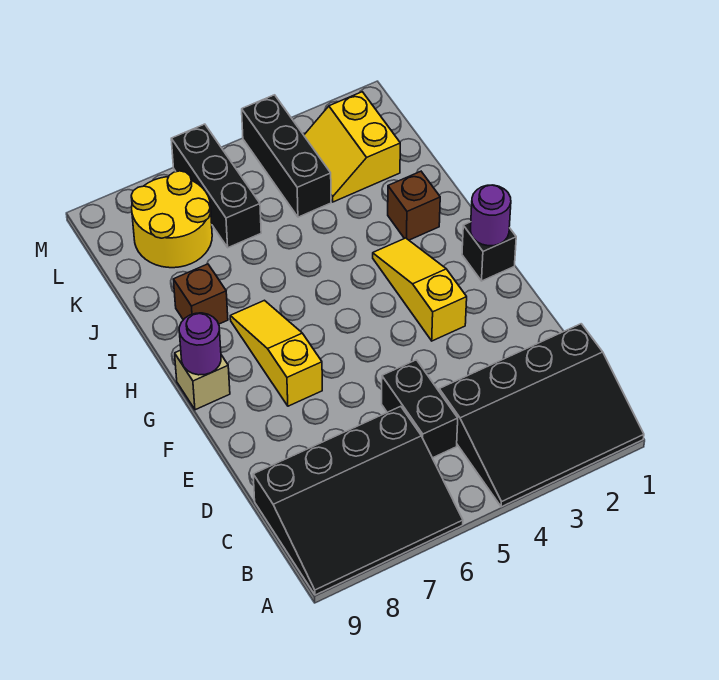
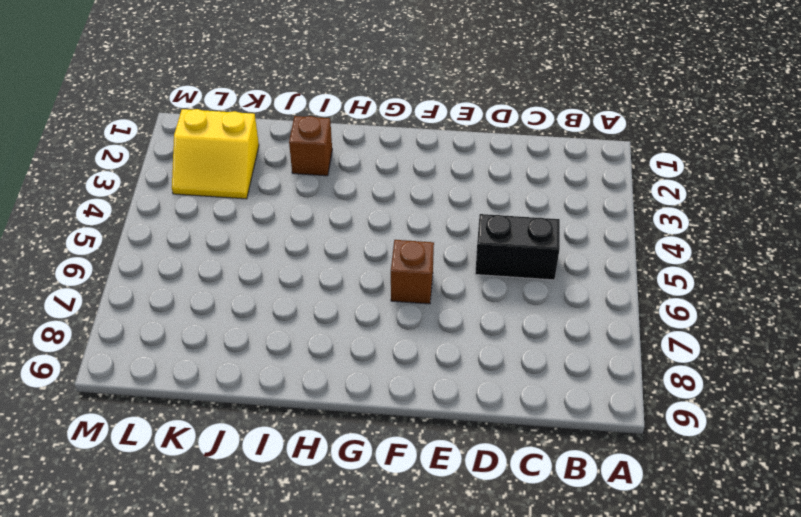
brown 1x1 brick [391,240,434,304] -> brown 1x1 brick moved to [173,264,228,324]
none -> black 3x4 slope [439,324,644,507]
none -> black 3x4 slope [253,406,463,595]
none -> yellow 1x3 slope [373,238,467,341]

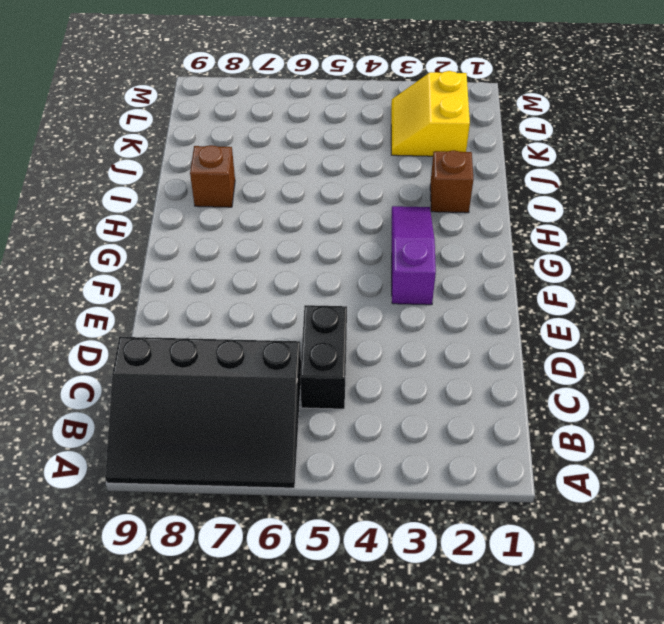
purple 1x3 slope [392,206,436,305] -> yellow 1x3 slope [373,238,467,341]
none -> black 3x4 slope [439,324,644,507]
none -> yellow 1x3 slope [230,300,322,406]
none -> black 1x1 brick [462,222,516,281]

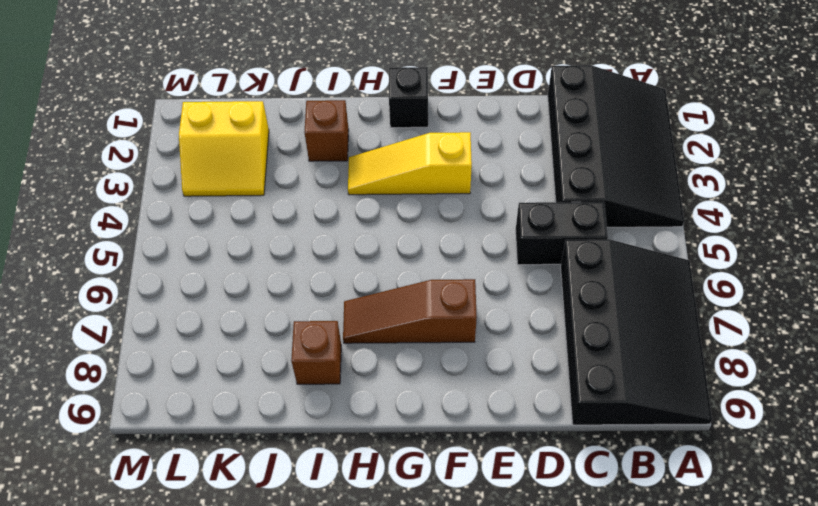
brown 1x3 slope [343,279,477,343] -> yellow 1x3 slope [230,300,322,406]
none -> tan 1x1 brick [175,350,230,410]
none -> black 1x3 brick [242,95,331,217]
none -> black 1x3 brick [171,124,261,248]

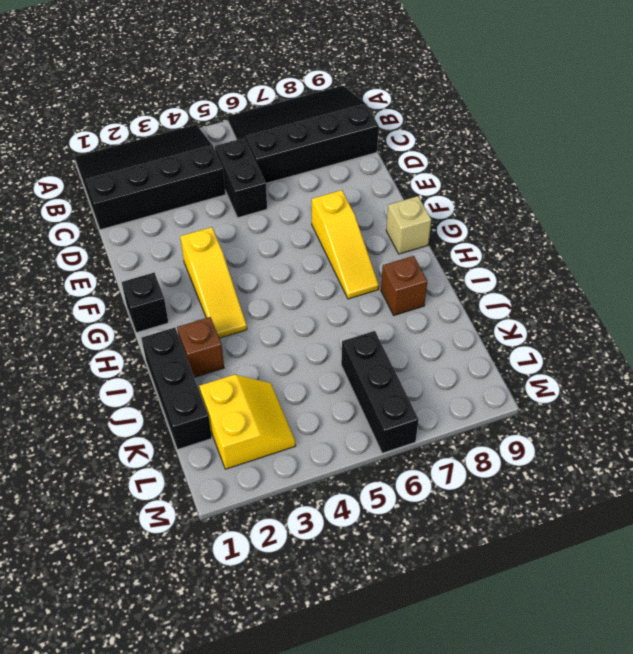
black 1x3 brick [141,328,212,450] -> black 1x3 brick moved to [242,95,331,217]
none -> yellow 2x2 round brick [131,171,212,268]
none -> purple 1x1 round brick [471,185,511,246]
none -> purple 1x1 round brick [179,313,221,375]

